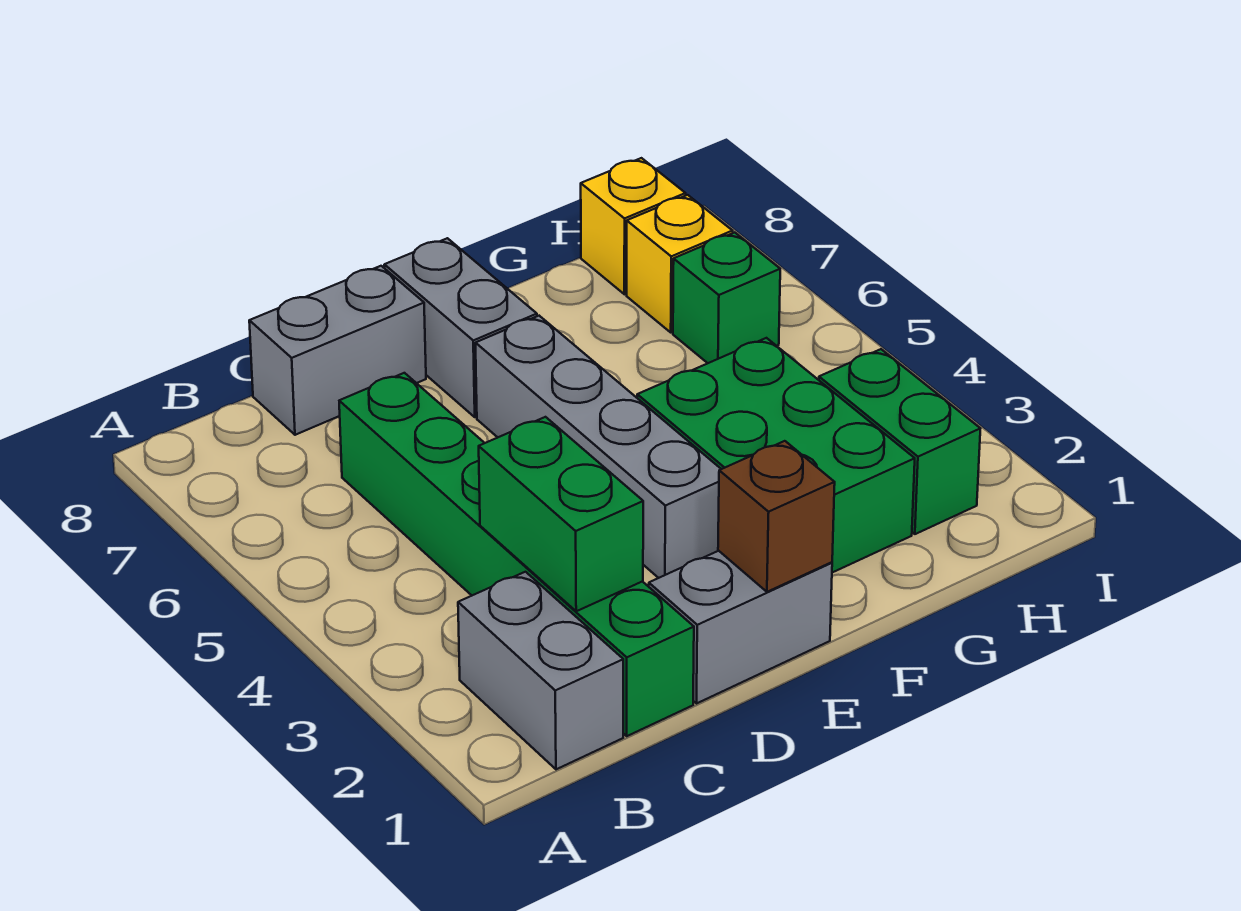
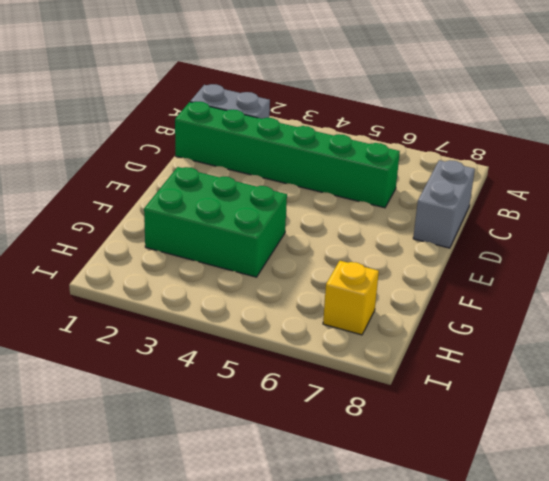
none -> grey 1x2 brick [649,551,832,703]
none -> grey 1x4 brick [476,316,721,578]
none -> grey 1x2 brick [384,238,537,417]

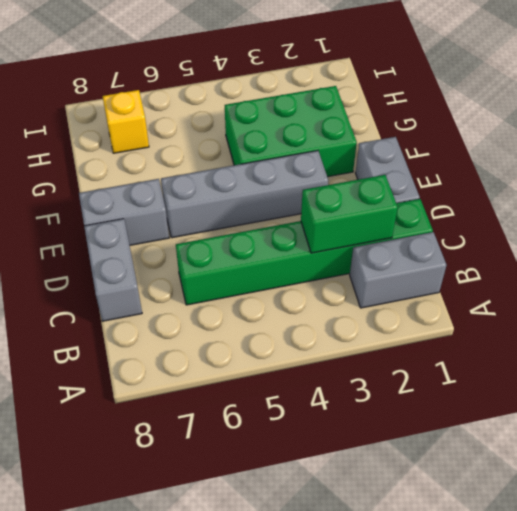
none -> green 1x2 brick [819,349,980,534]
none -> green 1x1 brick [673,232,780,363]
none -> yellow 1x1 brick [581,158,686,294]

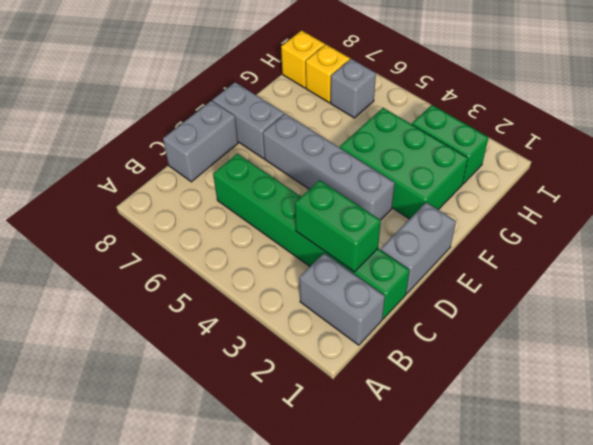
grey 1x1 brick [331,59,376,118] -> green 1x1 brick [673,232,780,363]
none -> brown 1x1 brick [718,441,835,592]

